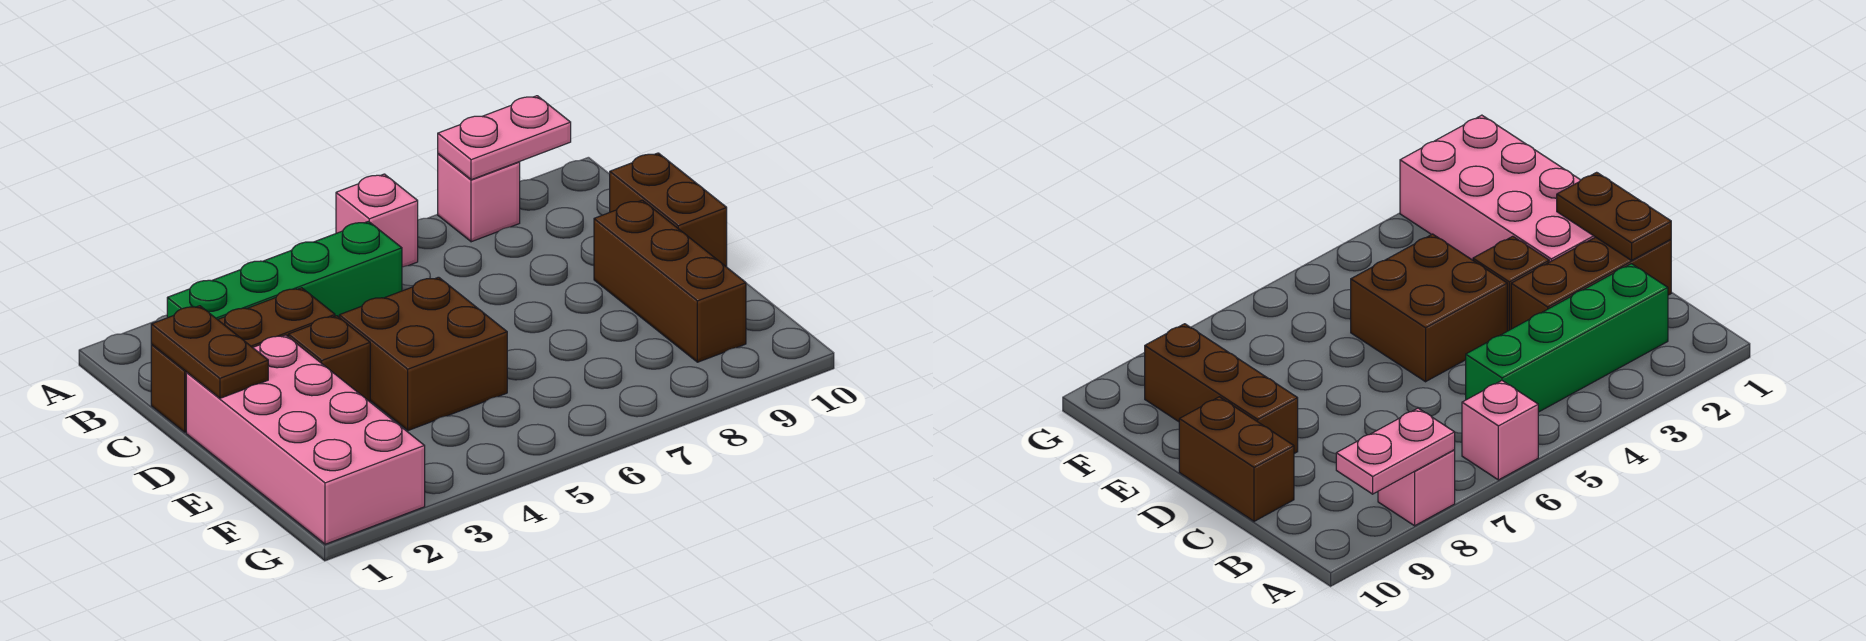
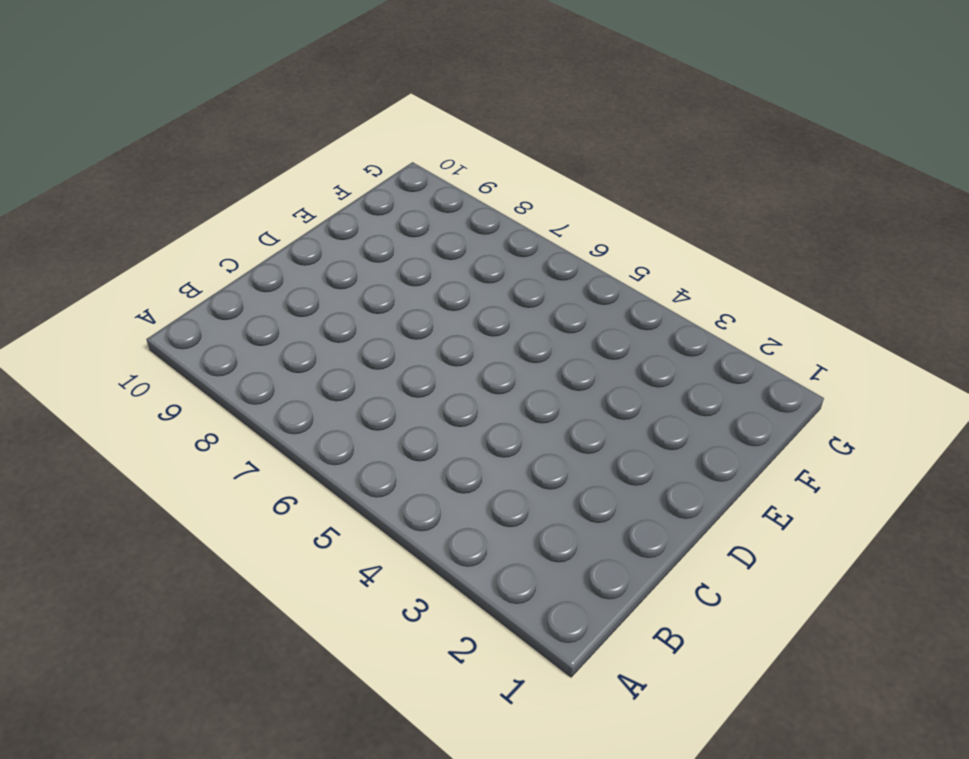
none -> pink 1x1 brick [336,174,418,267]
none -> pink 1x1 brick [438,154,520,242]

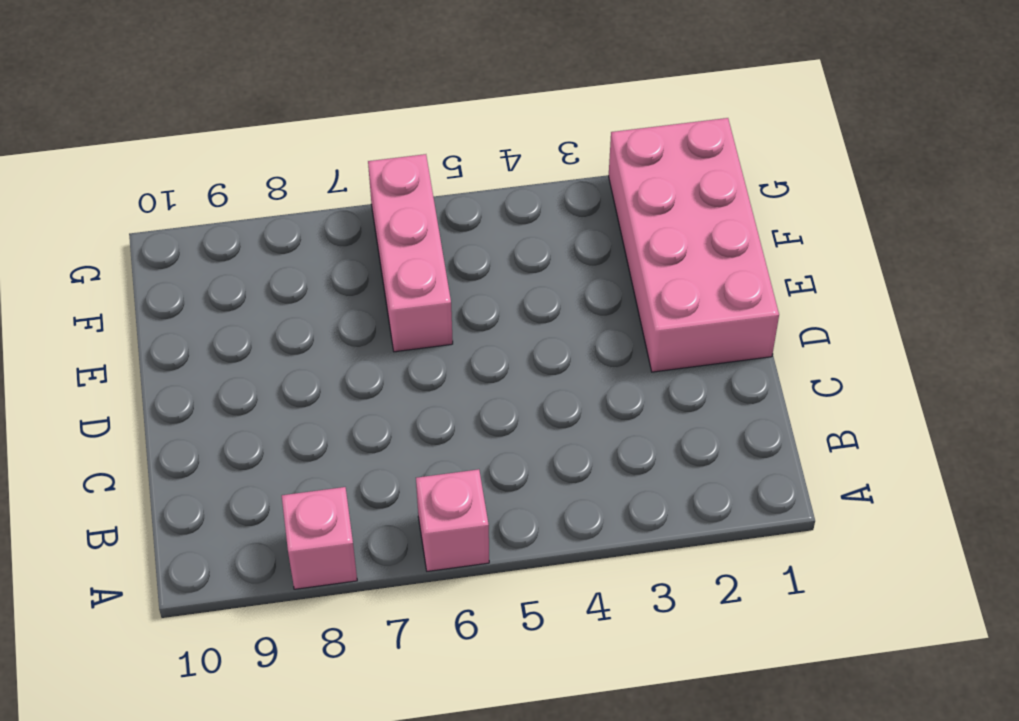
pink 1x3 brick [368,154,453,352] -> none
none -> green 1x4 brick [167,221,402,320]
none -> brown 1x3 brick [151,288,335,432]

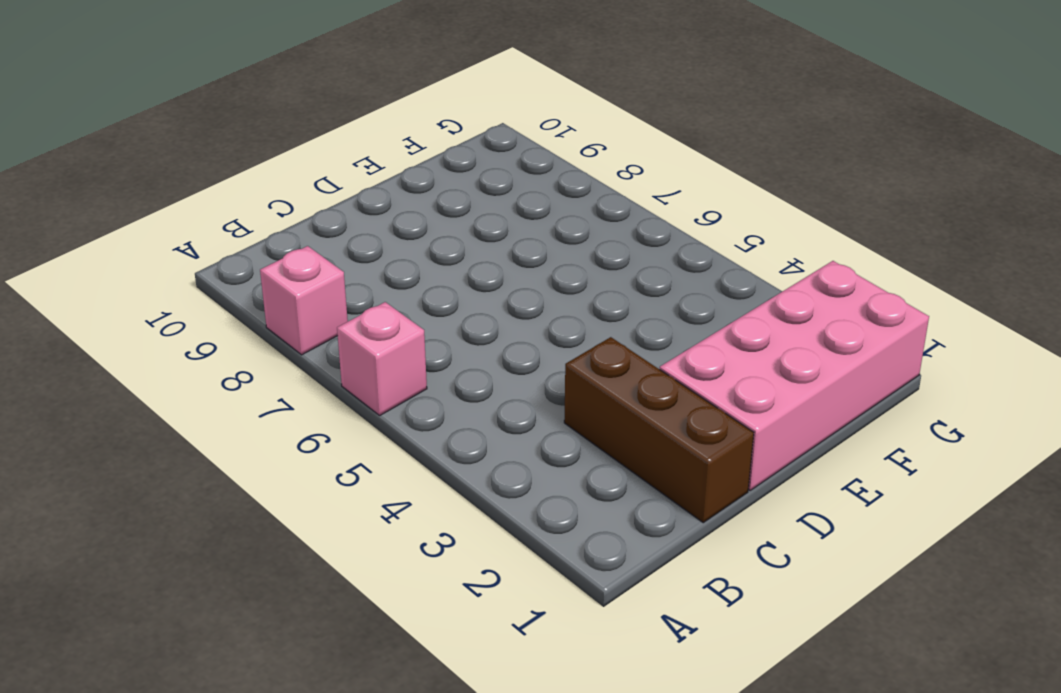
none -> green 1x4 brick [167,221,402,320]
none -> brown 1x2 brick [610,153,727,267]

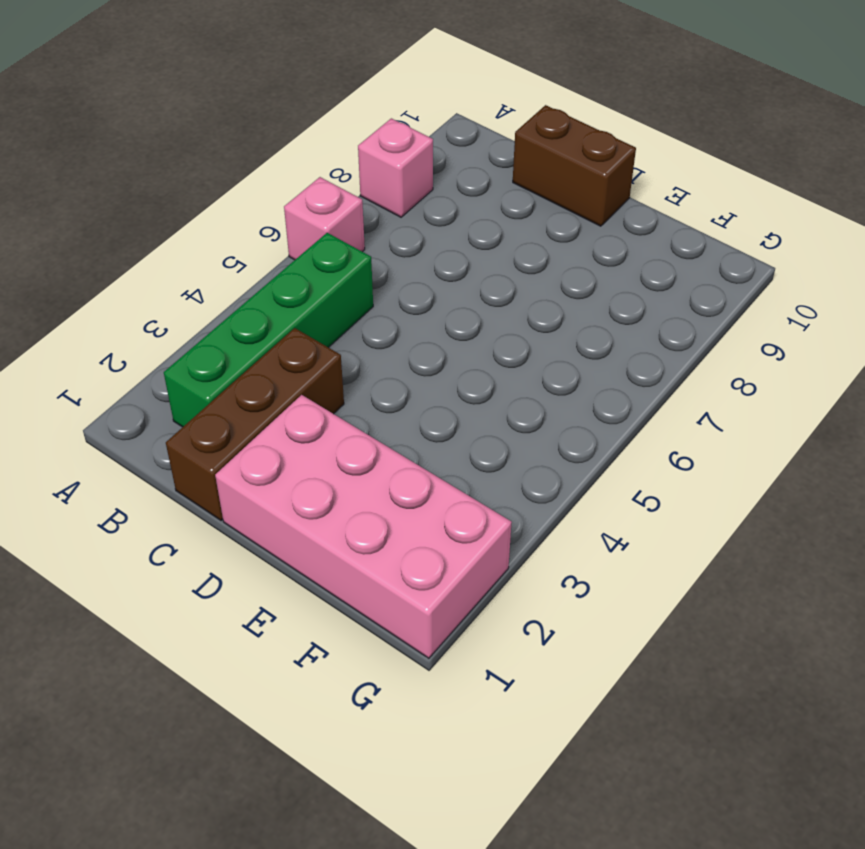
none -> brown 1x1 brick [288,316,370,402]
none -> brown 2x2 brick [339,277,507,430]

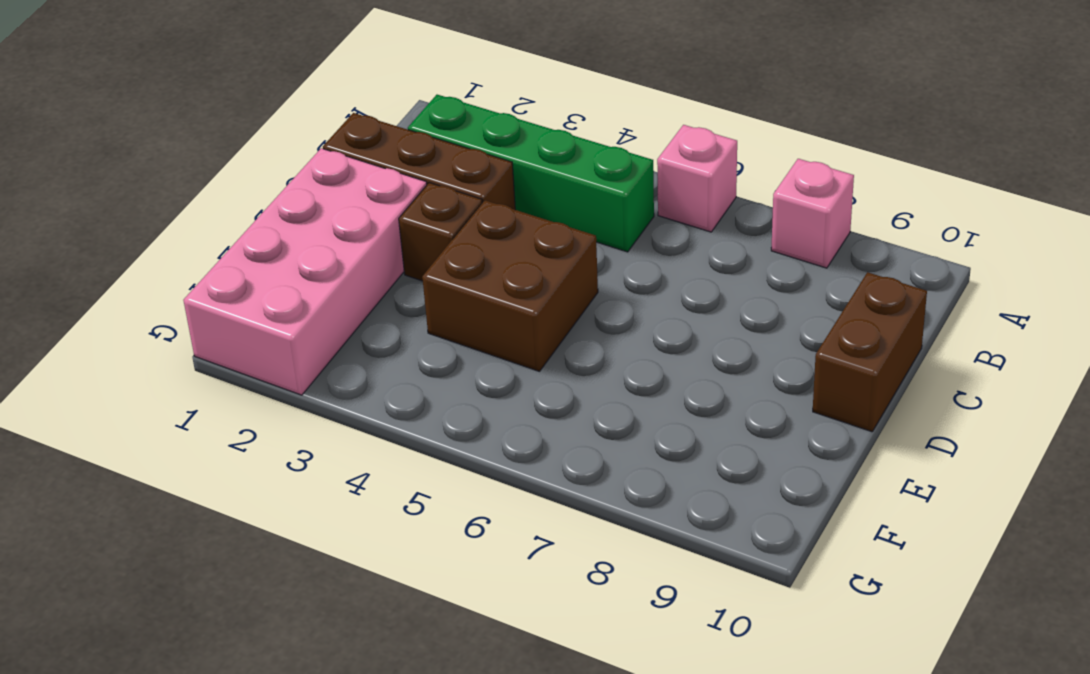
none -> brown 1x3 brick [594,200,746,362]
none -> pink 1x2 plate [438,96,571,180]

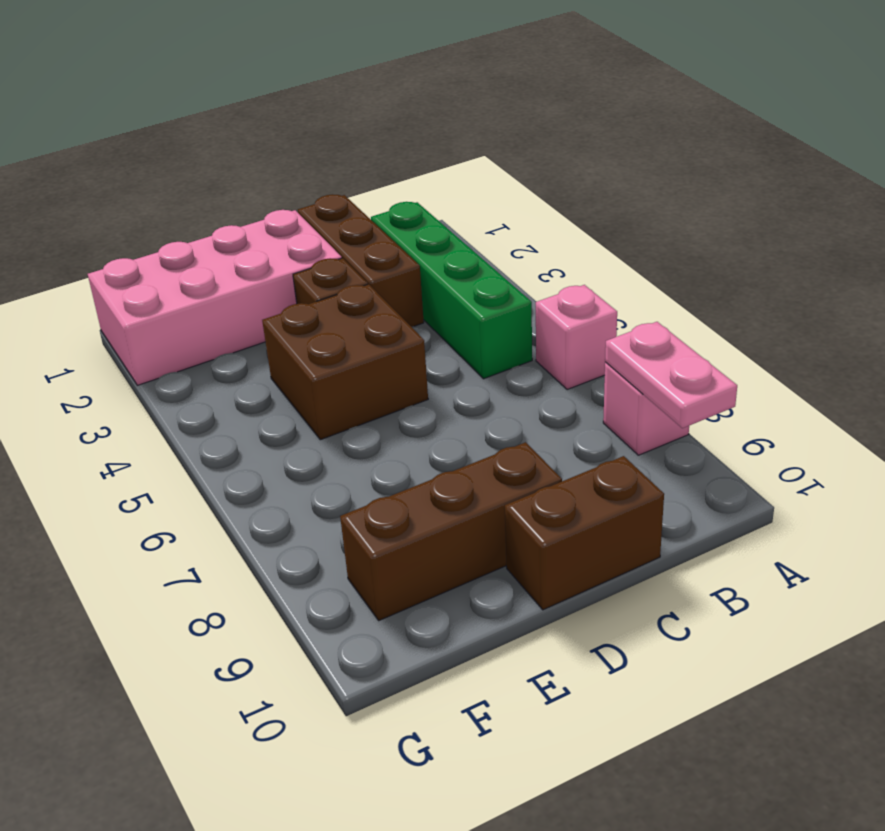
none -> brown 1x2 plate [151,306,268,398]

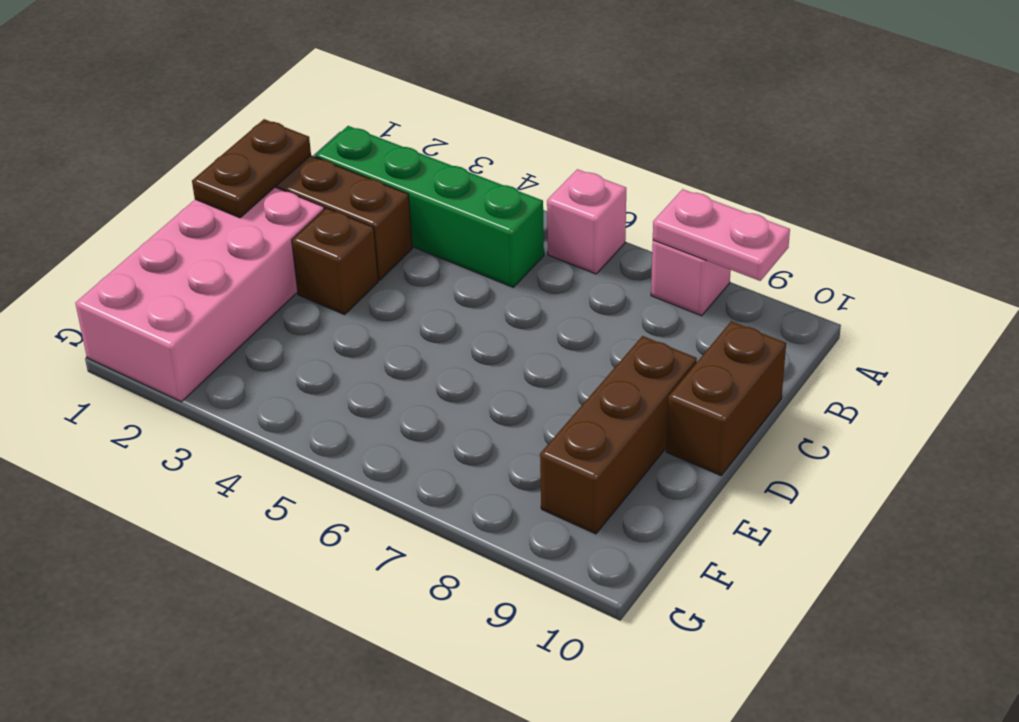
none -> brown 2x2 brick [339,277,507,430]

